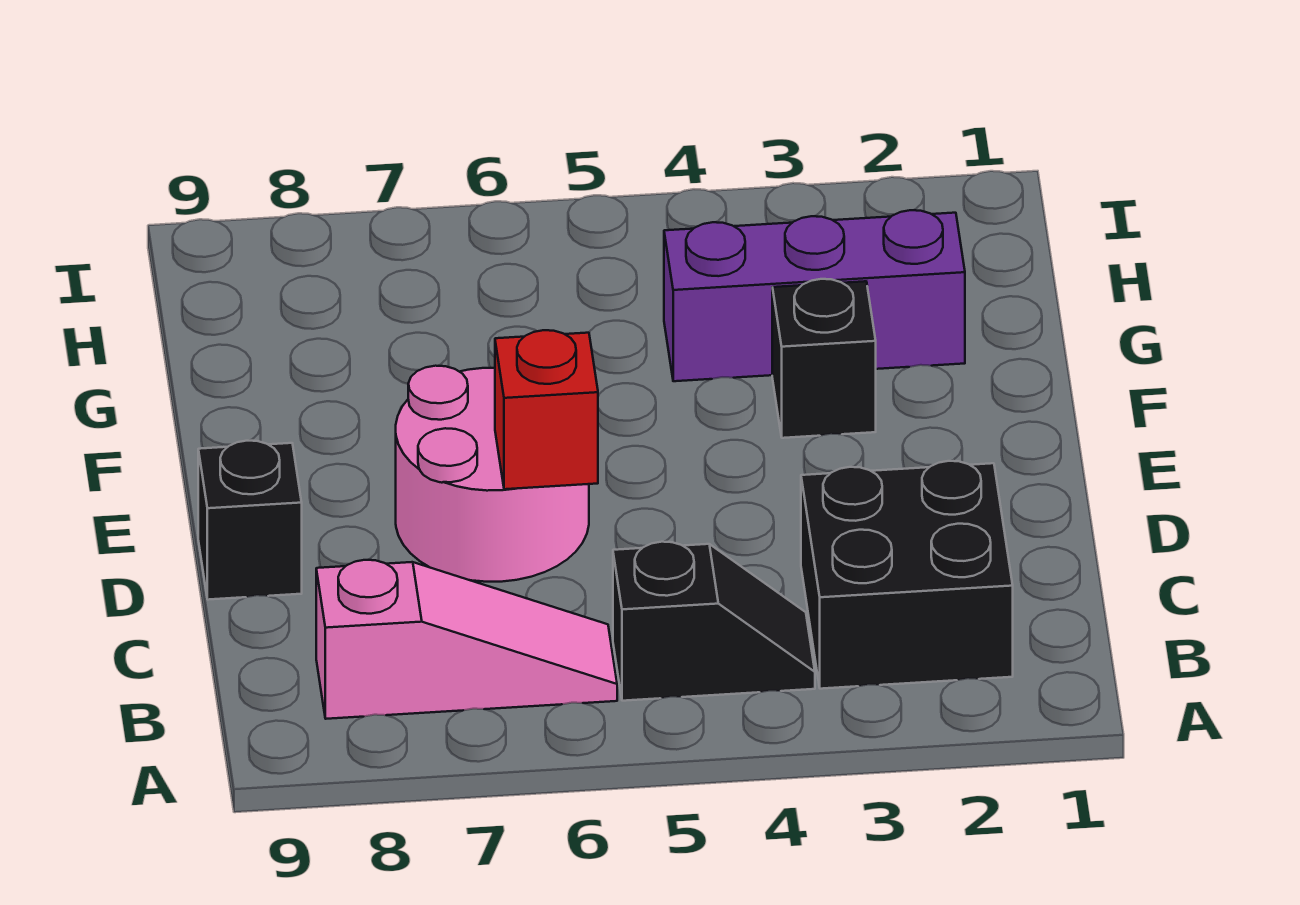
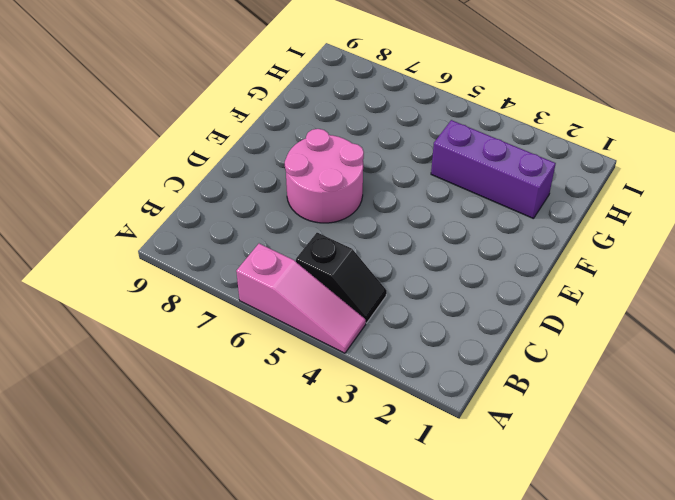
pink 1x3 slope [236,244,366,353] -> pink 1x3 slope moved to [316,560,617,719]
none -> black 2x2 brick [801,461,1013,689]
none -> black 1x1 brick [198,441,302,600]

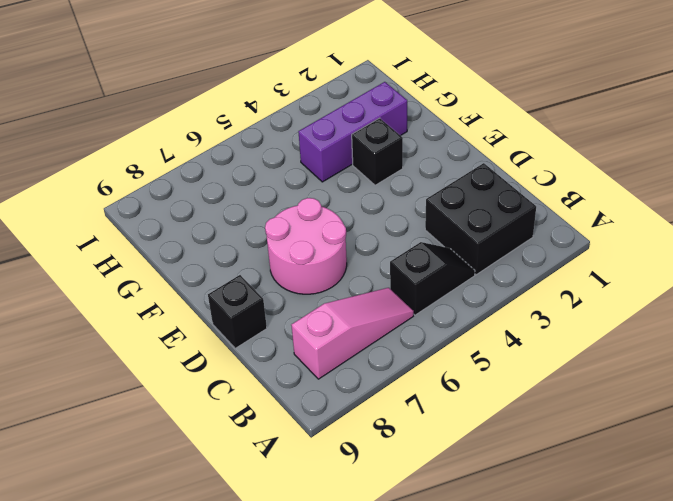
none -> red 1x1 brick [495,330,598,489]

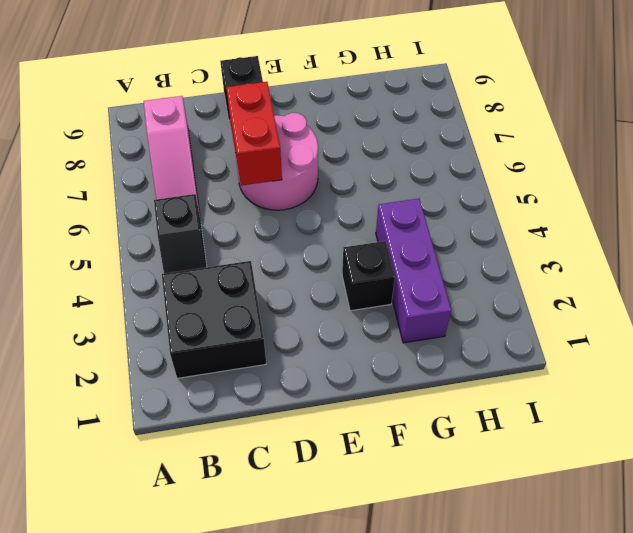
red 1x2 brick [226,82,282,186] -> red 1x1 brick [495,330,598,489]

